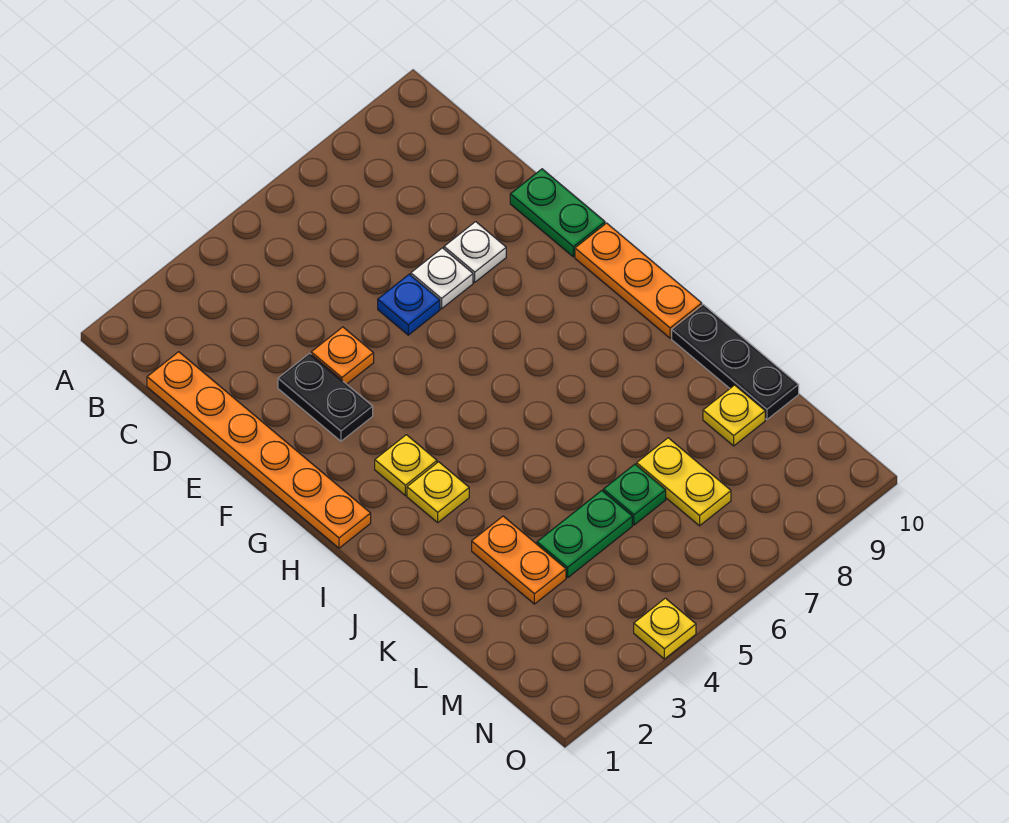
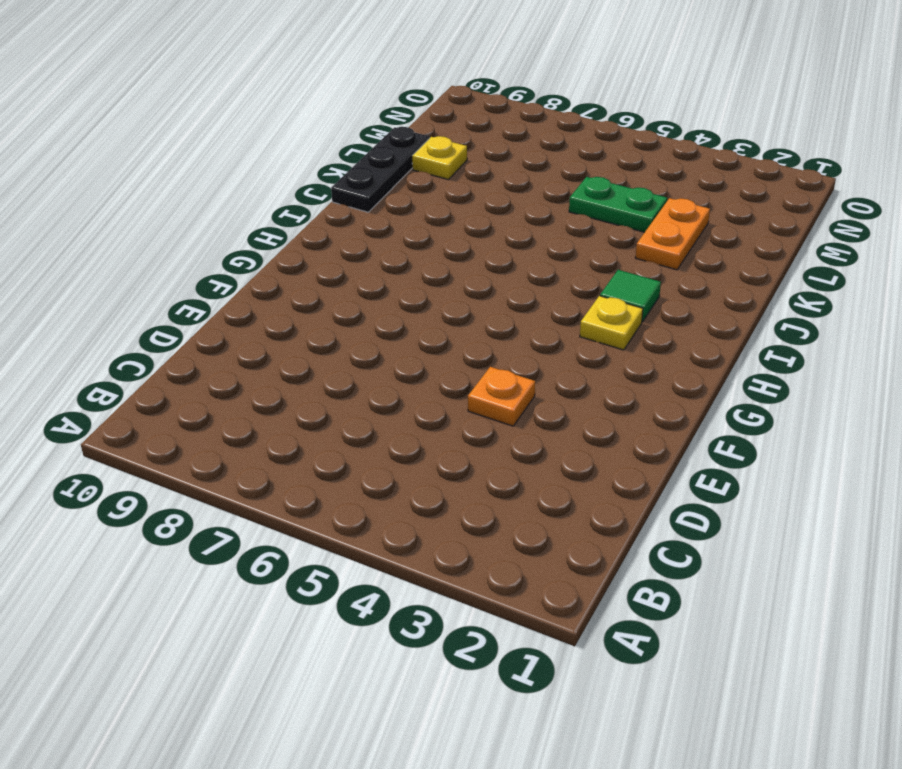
green 1x1 tile [600,270,661,322] -> yellow 1x1 plate [407,462,469,522]
none -> orange 1x6 plate [147,352,371,548]
none -> black 1x2 plate [278,353,373,441]
none -> blue 1x1 plate [378,274,440,335]

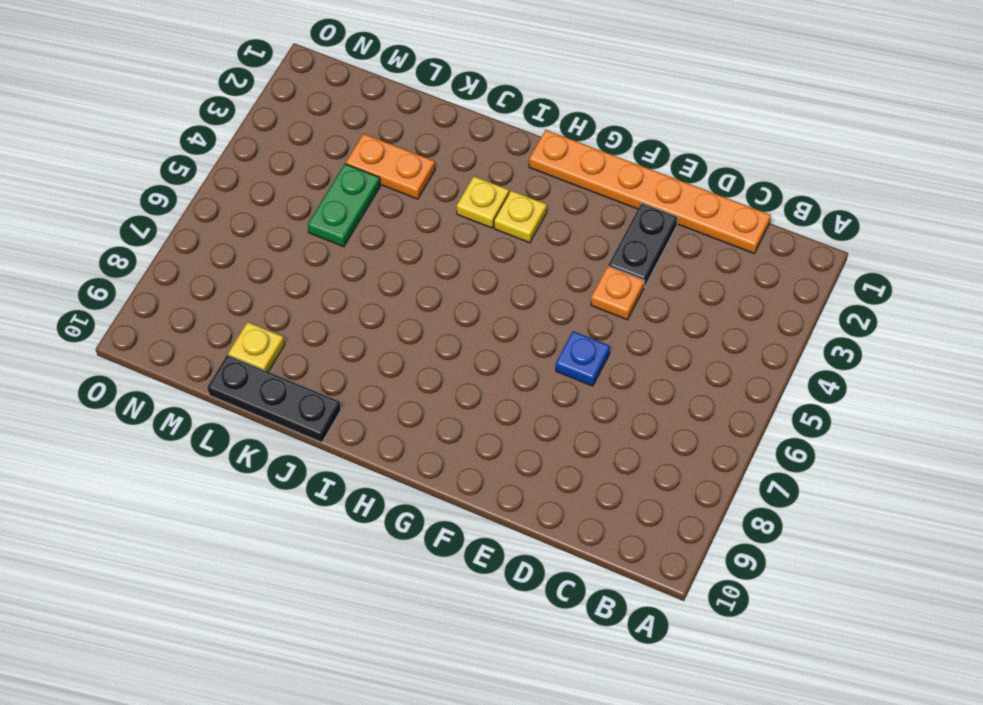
black 1x2 plate [608,203,678,287] -> black 1x2 plate turned to [278,353,373,441]
none -> white 1x1 plate [411,248,473,309]
none -> white 1x1 plate [444,222,506,282]
none -> green 1x2 plate [510,169,605,257]

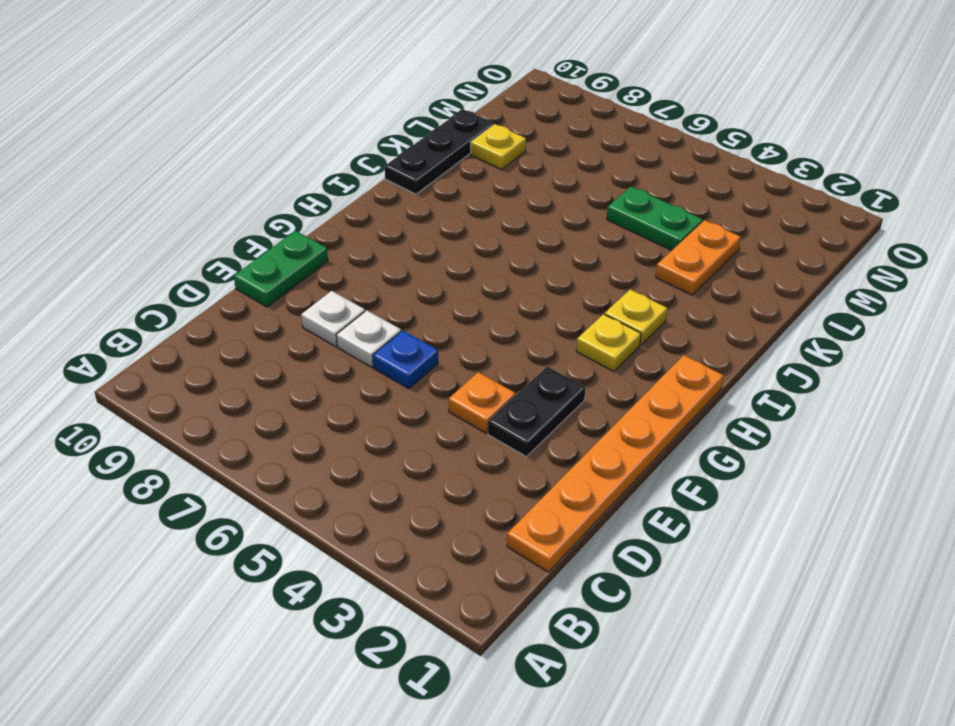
none -> orange 1x3 plate [575,223,702,338]
none -> green 1x1 plate [603,464,666,525]
none -> yellow 1x2 plate [637,438,731,526]

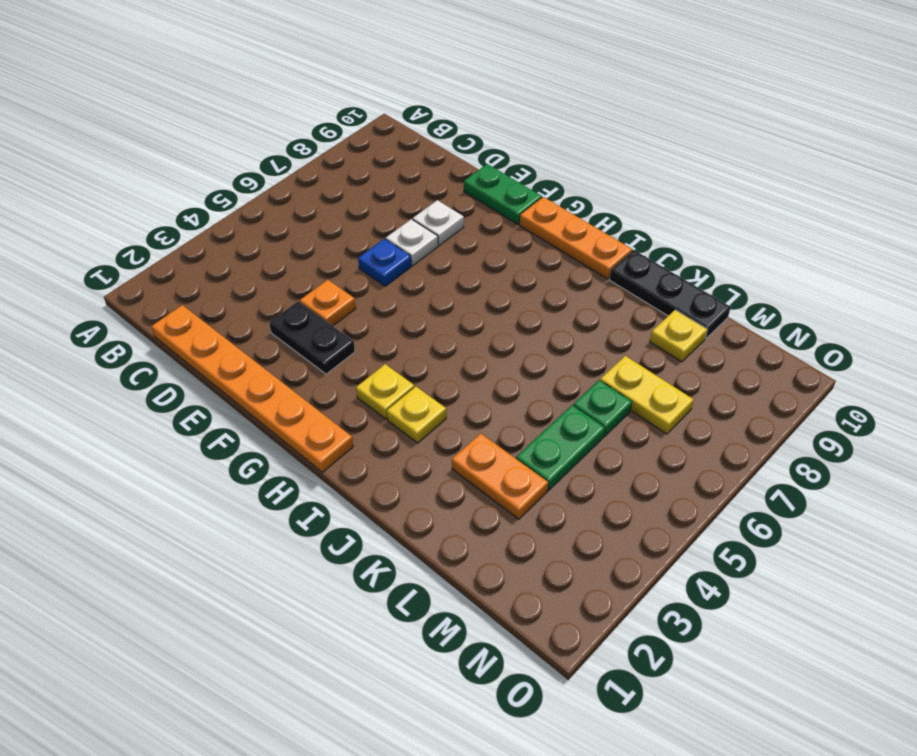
none -> yellow 1x1 plate [634,598,696,659]

